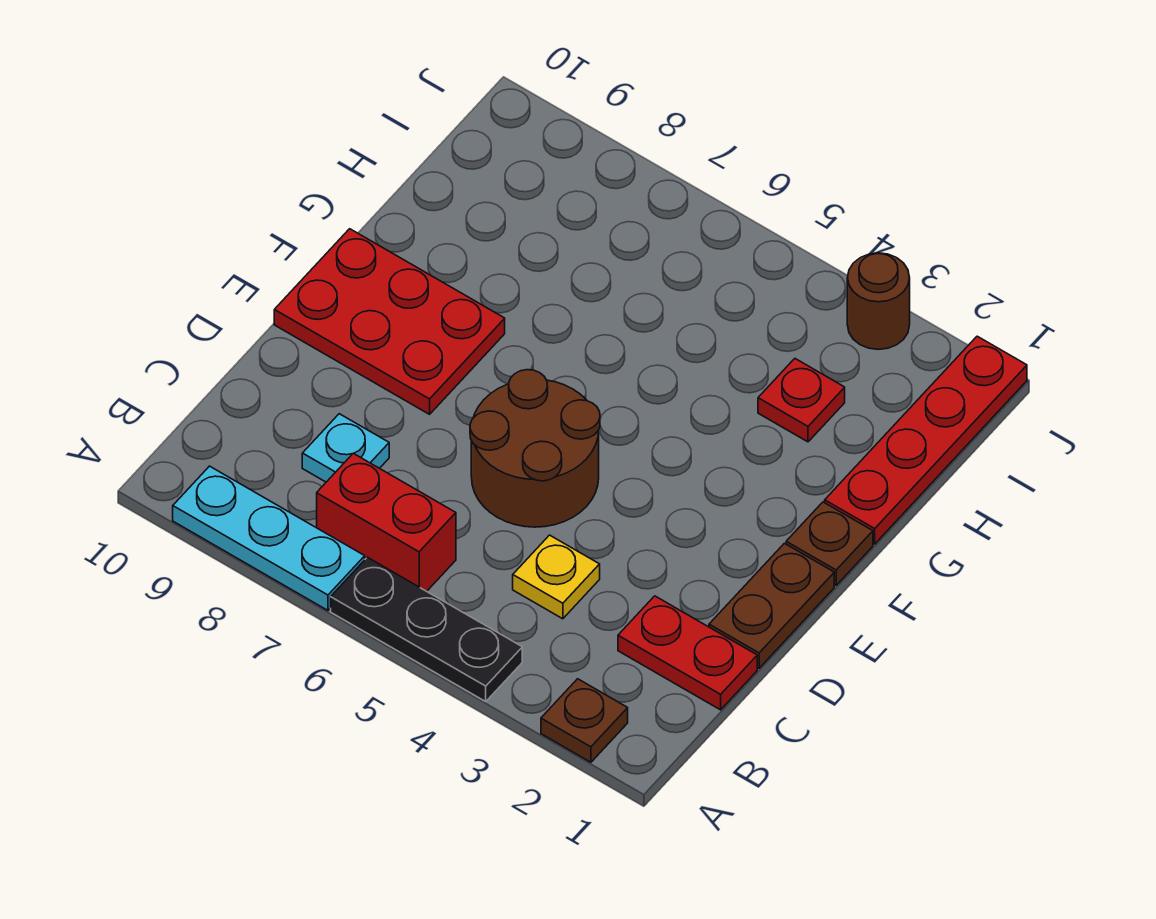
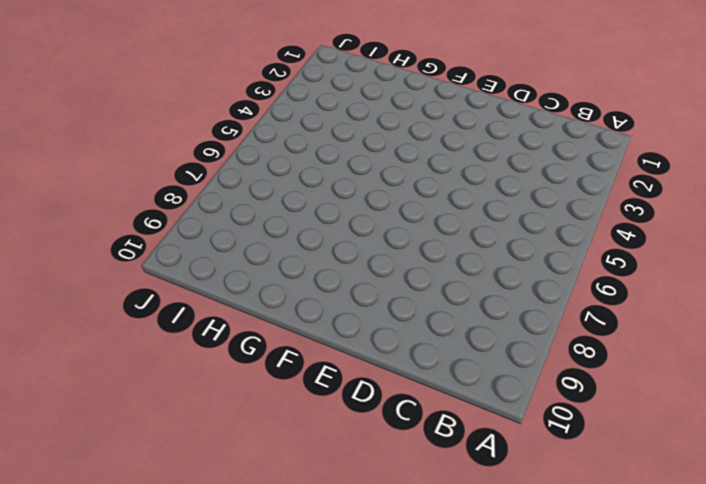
none -> brown 1x1 plate [541,679,628,762]
none -> black 1x3 plate [331,557,522,701]
none -> cyan 1x3 plate [173,466,365,610]

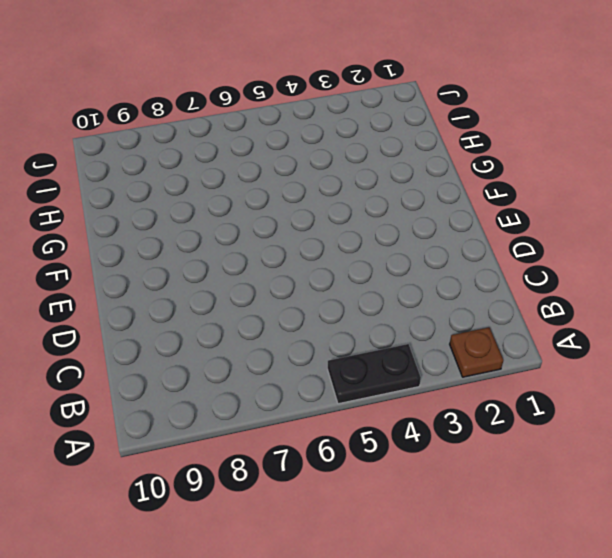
black 1x2 plate [328,344,421,404] -> black 1x3 plate [331,557,522,701]
none -> cyan 1x3 plate [173,466,365,610]
none -> red 1x2 brick [317,453,456,591]
none -> red 1x2 plate [618,596,757,710]

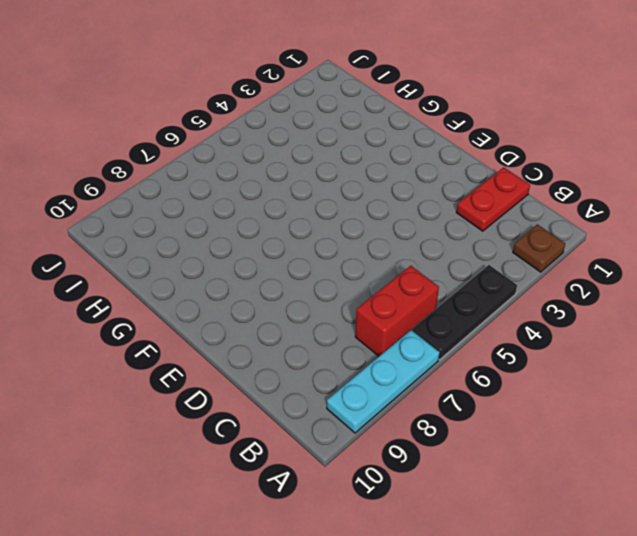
none -> yellow 1x1 plate [513,535,600,619]
none -> cyan 1x1 plate [302,414,389,482]
none -> brown 1x2 plate [709,543,834,668]

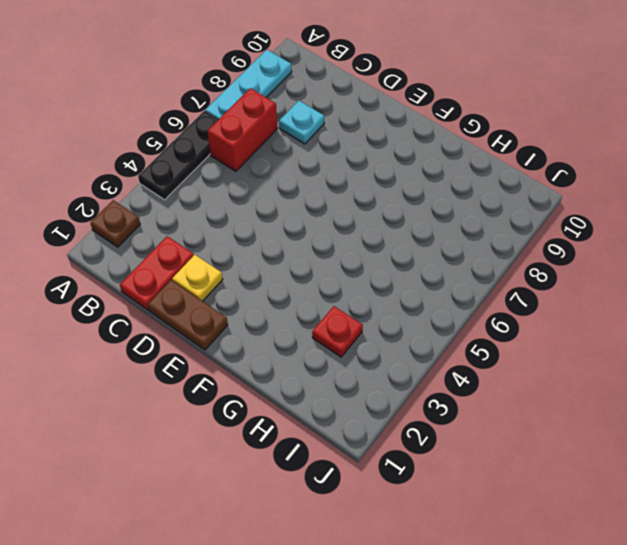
yellow 1x1 plate [172,255,223,301] -> yellow 1x1 plate moved to [513,535,600,619]
none -> brown 2x2 round brick [470,370,600,527]
none -> red 2x3 plate [274,229,505,414]
none -> brown 1x1 plate [786,502,873,585]

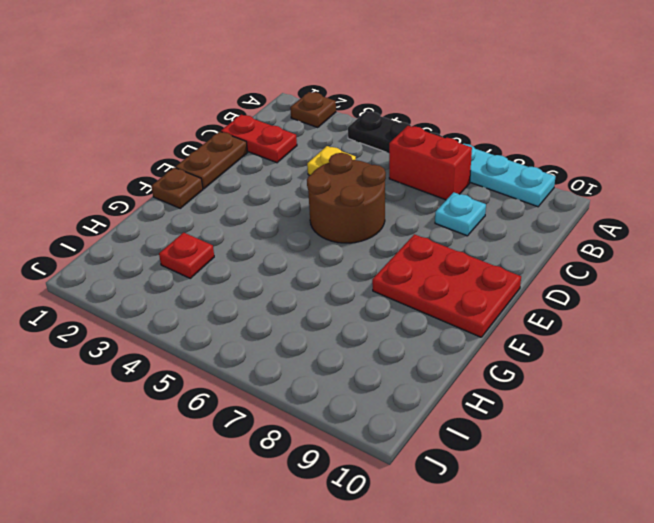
none -> red 1x4 plate [825,336,1027,544]
none -> brown 1x1 round brick [847,253,910,350]

